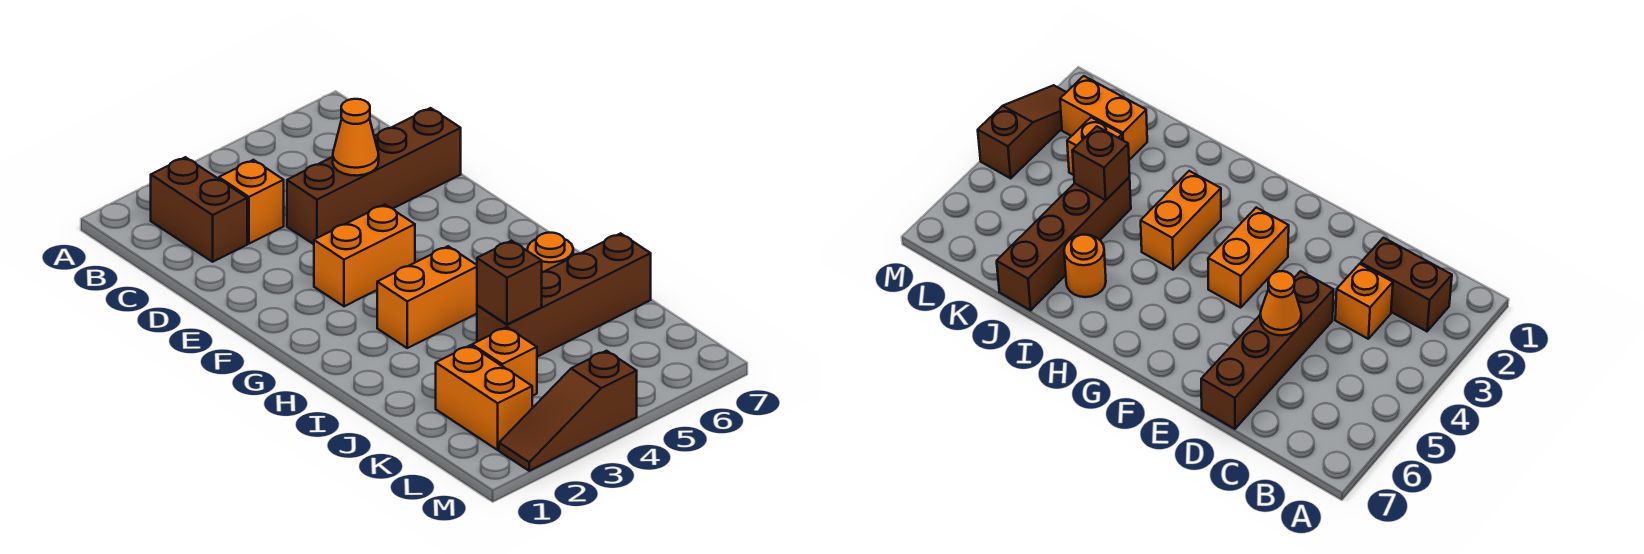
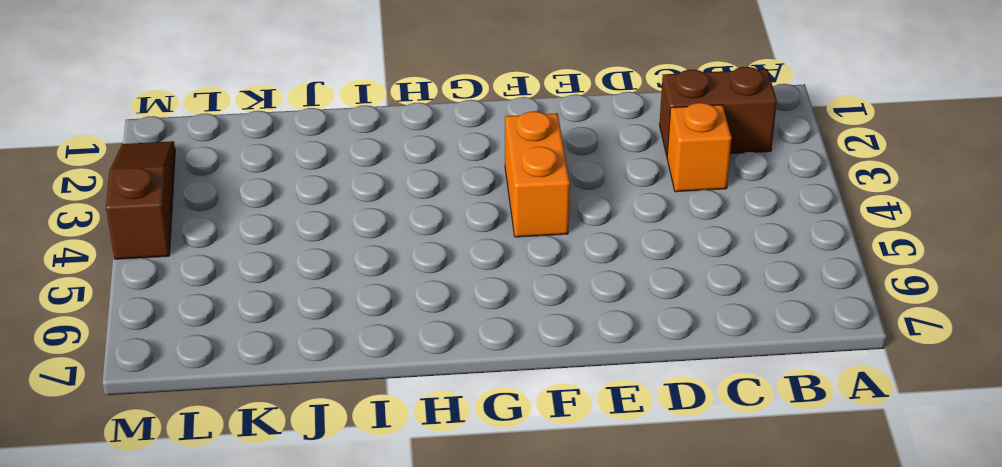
none -> brown 1x4 brick [287,108,461,244]
none -> orange 1x2 brick [377,246,477,348]
none -> orange 1x1 round brick [527,233,573,272]

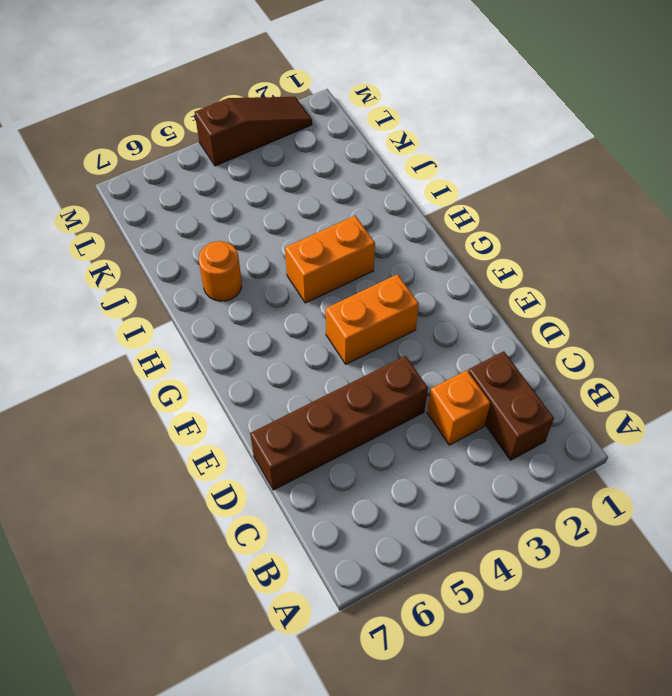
none -> brown 1x4 brick [477,233,651,357]
none -> orange 1x2 brick [436,345,532,450]
none -> orange 1x1 brick [472,327,537,396]

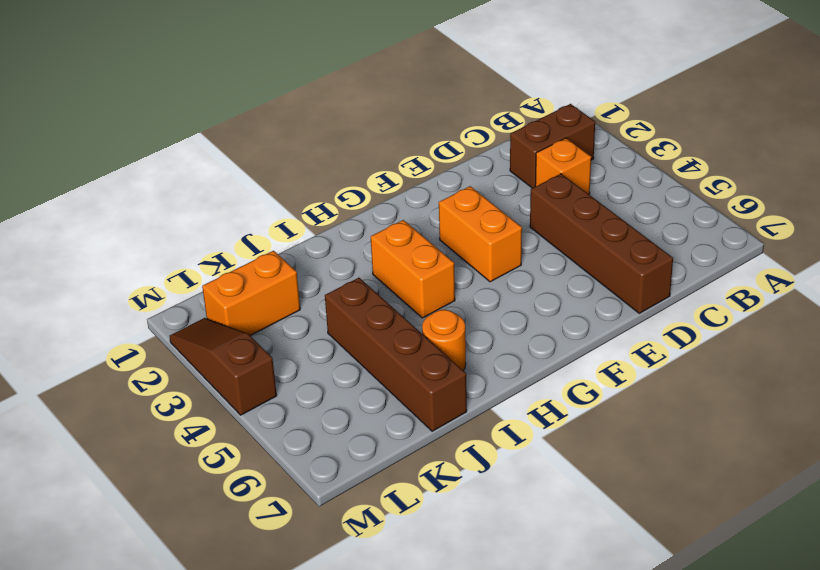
none -> orange 1x1 brick [472,327,537,396]
none -> orange 1x1 cone [333,99,379,176]
none -> brown 1x1 brick [477,241,542,324]

